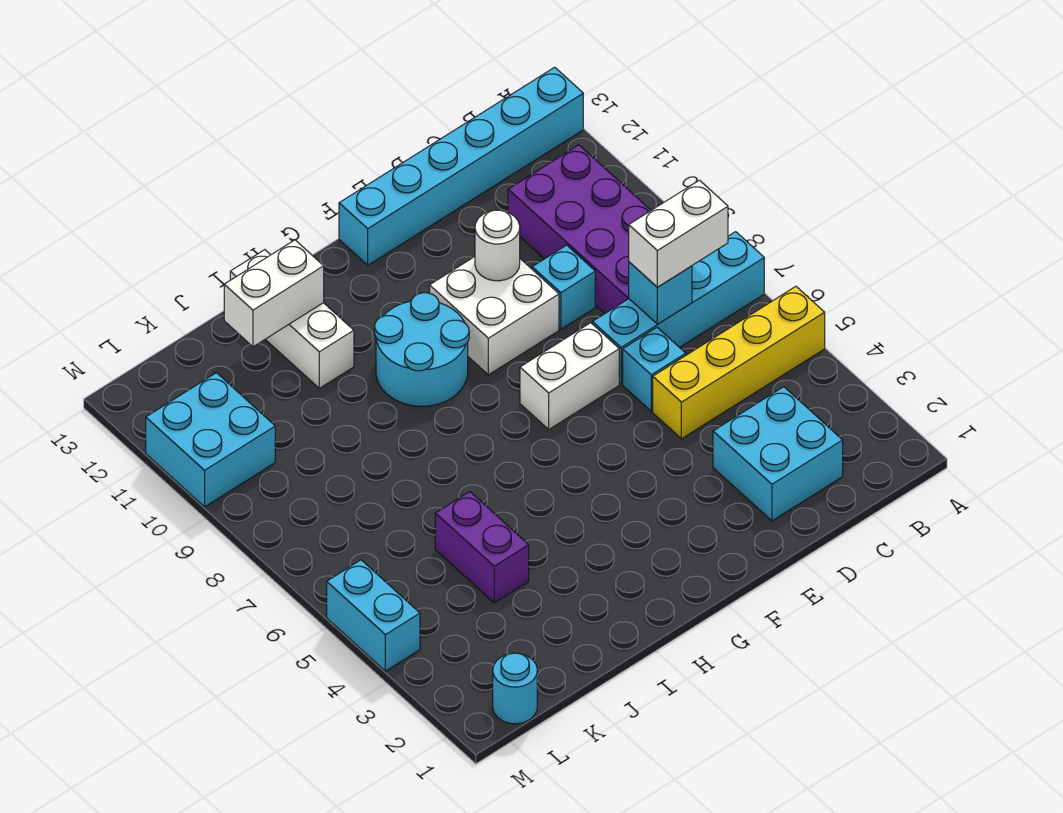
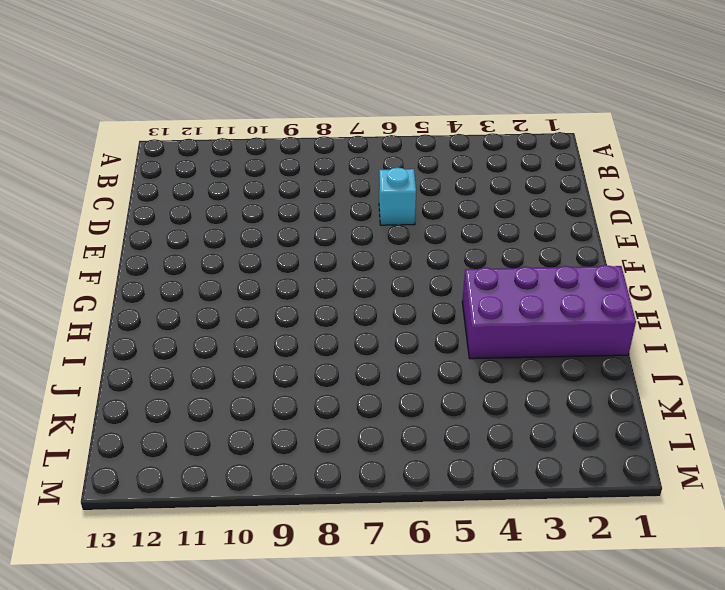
purple 2x4 brick [462,265,636,359] -> purple 2x4 brick moved to [508,145,651,313]
none -> yellow 1x4 brick [653,287,825,439]
none -> cyan 1x4 brick [592,232,764,384]
none -> cyan 1x6 brick [339,67,583,265]

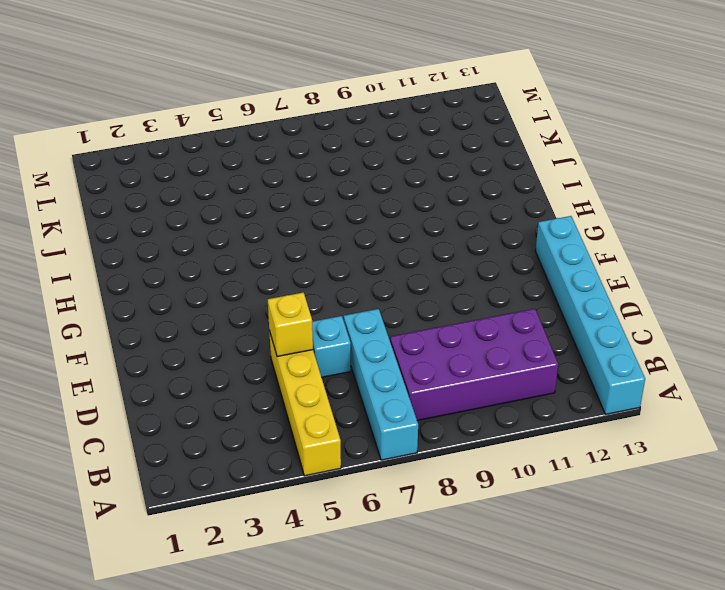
yellow 1x1 brick [268,293,313,357] -> none
none -> cyan 2x2 brick [713,387,843,521]
none -> cyan 1x1 brick [532,245,595,329]
none -> white 1x2 brick [520,323,619,429]

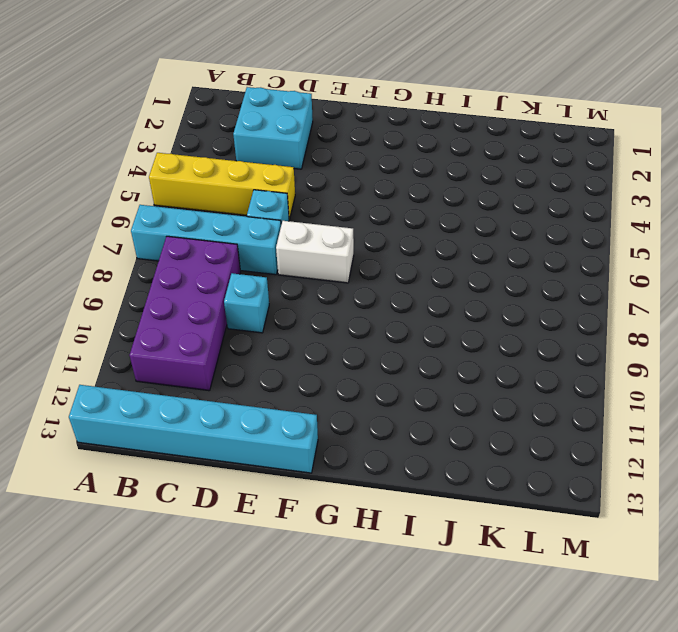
none -> white 2x2 brick [430,257,559,375]
none -> cyan 2x2 round brick [375,293,469,406]
none -> white 1x3 brick [230,250,354,388]

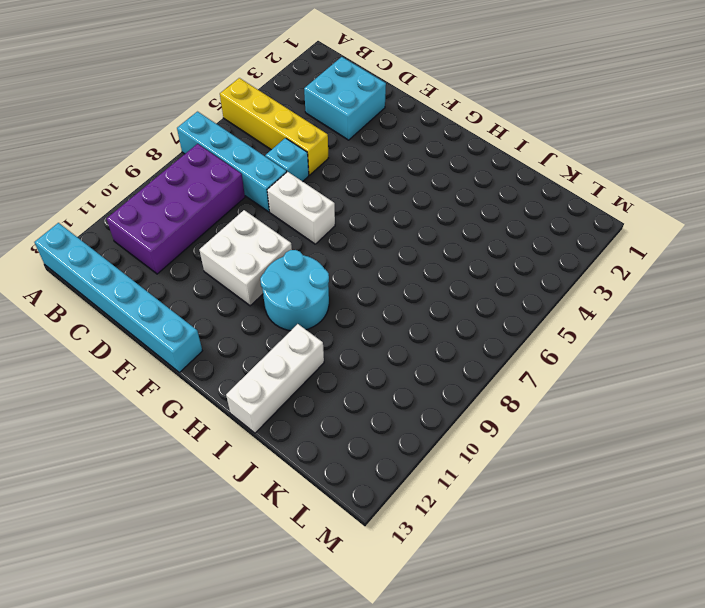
none -> cyan 1x1 brick [532,245,595,329]
none -> purple 1x2 brick [435,492,529,603]
none -> cyan 1x1 round brick [493,653,537,724]

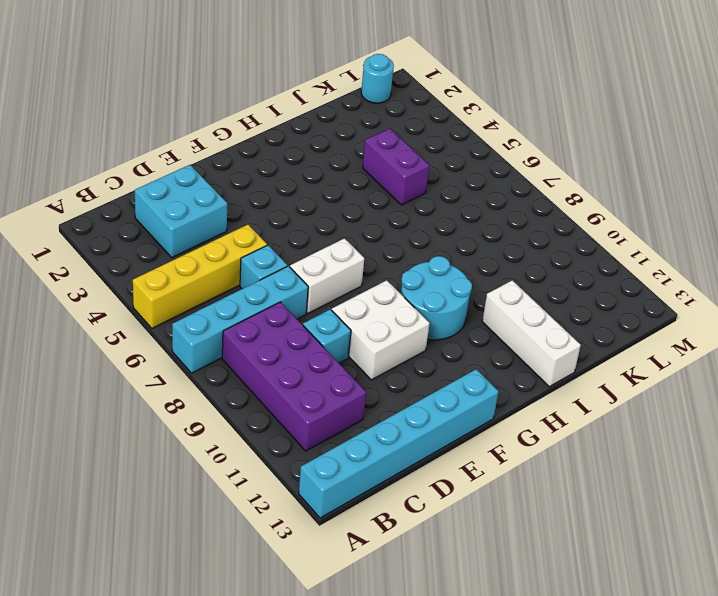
none -> cyan 2x2 brick [146,373,275,507]
none -> cyan 1x2 brick [327,560,420,671]
none -> cyan 1x1 brick [629,262,692,324]

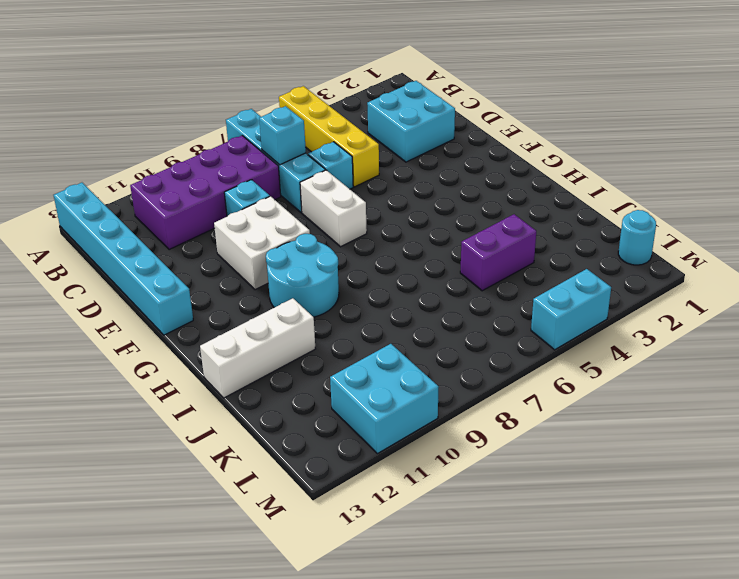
none -> white 1x1 round brick [475,210,520,281]
none -> white 1x2 brick [224,240,324,347]
none -> white 1x2 brick [629,180,728,287]

